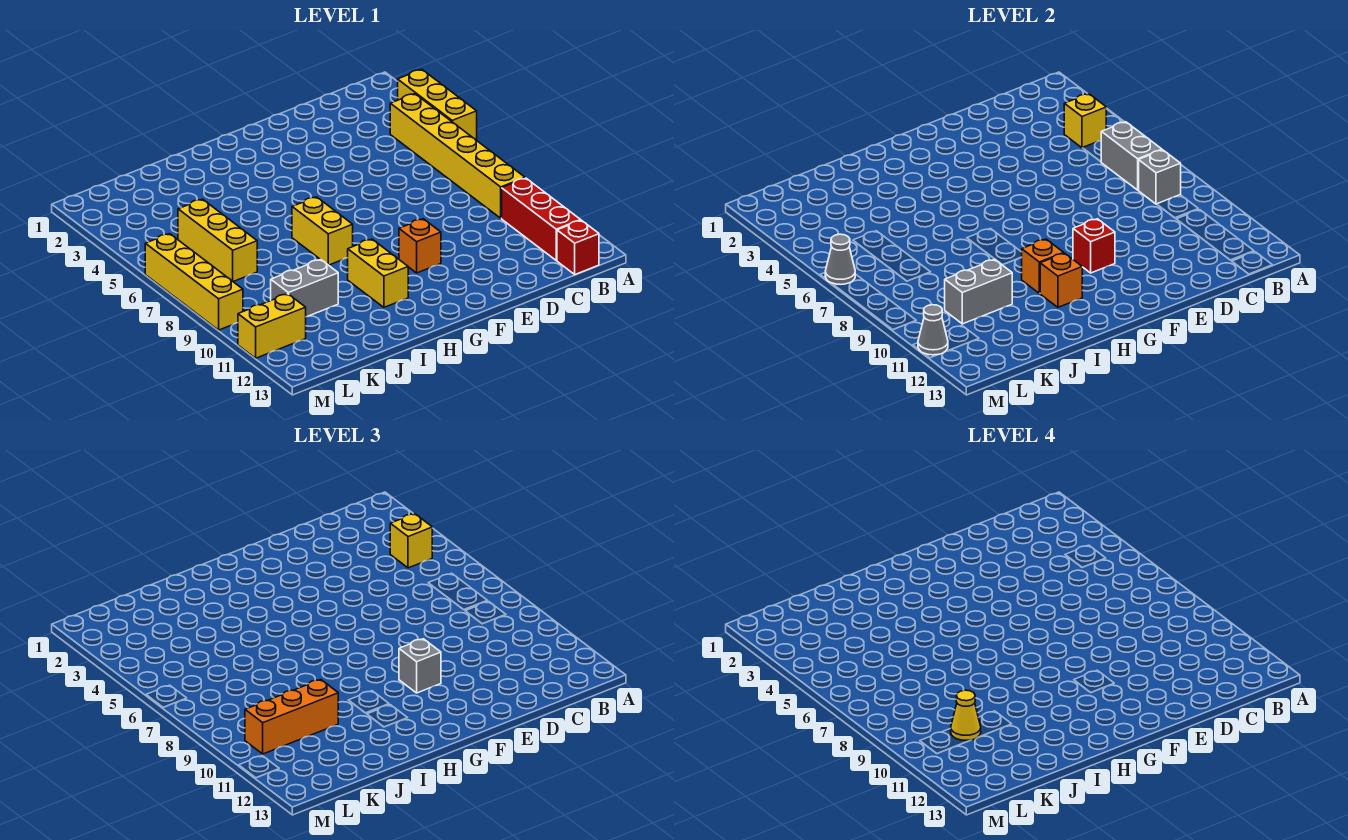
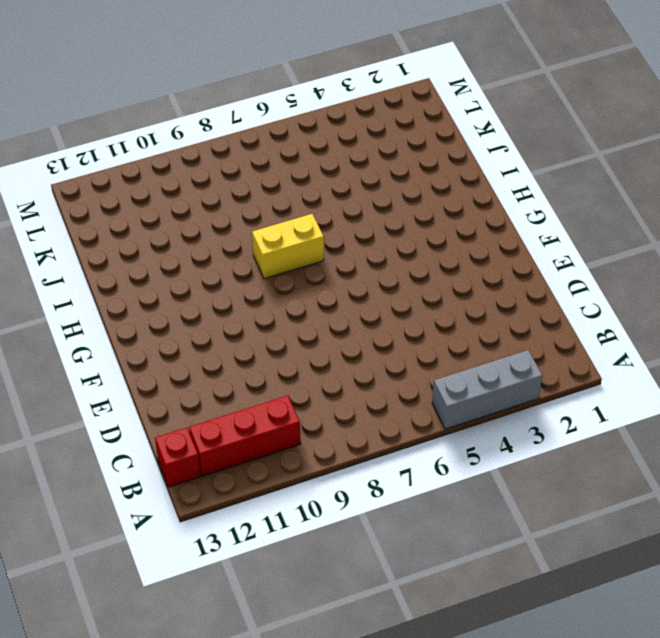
grey 1x3 brick [432,350,542,429] -> yellow 1x3 brick [398,70,477,140]
none -> yellow 1x6 brick [390,94,525,218]
none -> orange 1x1 brick [399,219,441,273]
none -> yellow 1x2 brick [348,239,408,307]

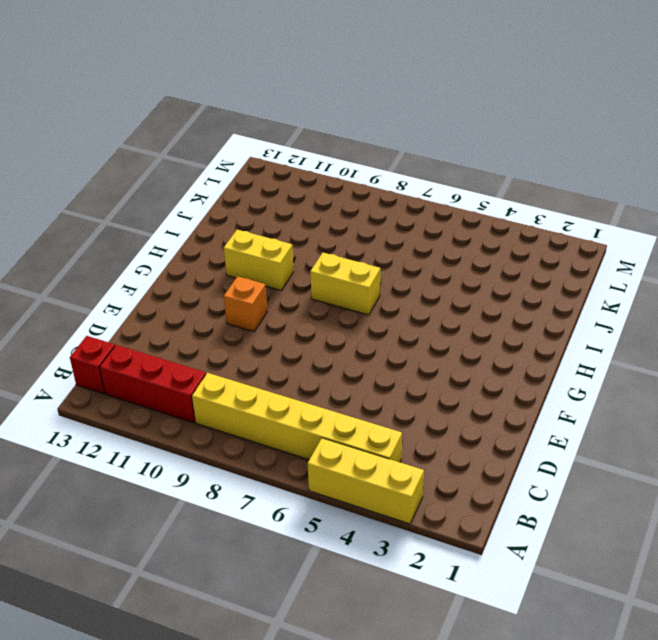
none -> grey 1x2 brick [271,259,338,317]
none -> yellow 1x3 brick [178,199,257,282]
none -> yellow 1x2 brick [238,294,306,358]

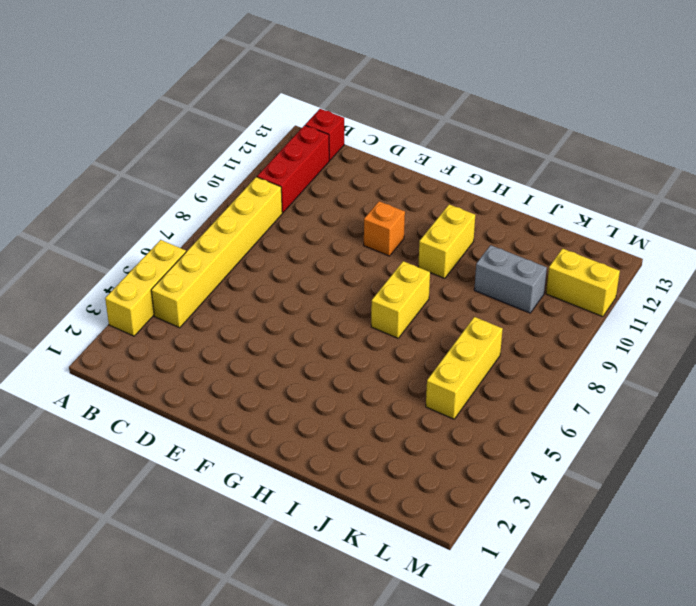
none -> yellow 1x4 brick [145,234,243,330]
none -> yellow 1x1 brick [1064,94,1106,148]
none -> grey 1x2 brick [1101,122,1162,190]

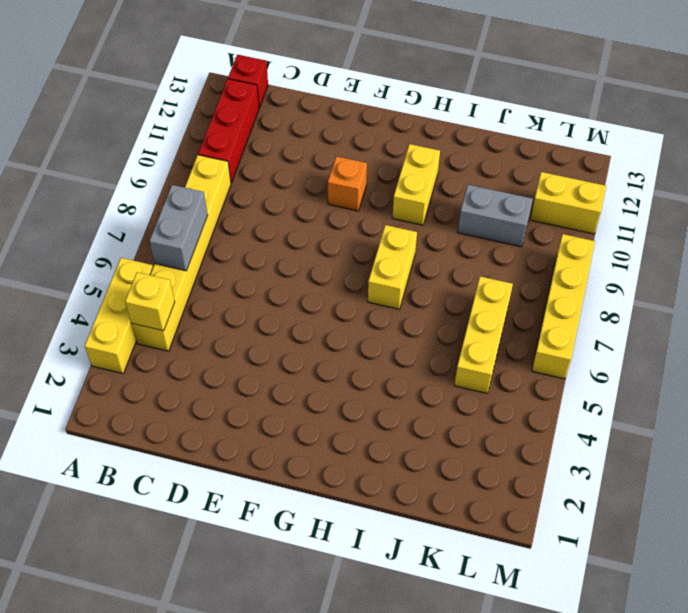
none -> grey 1x1 brick [1139,150,1181,204]
none -> red 1x1 brick [1073,219,1115,273]
none -> orange 1x1 brick [1021,239,1064,293]

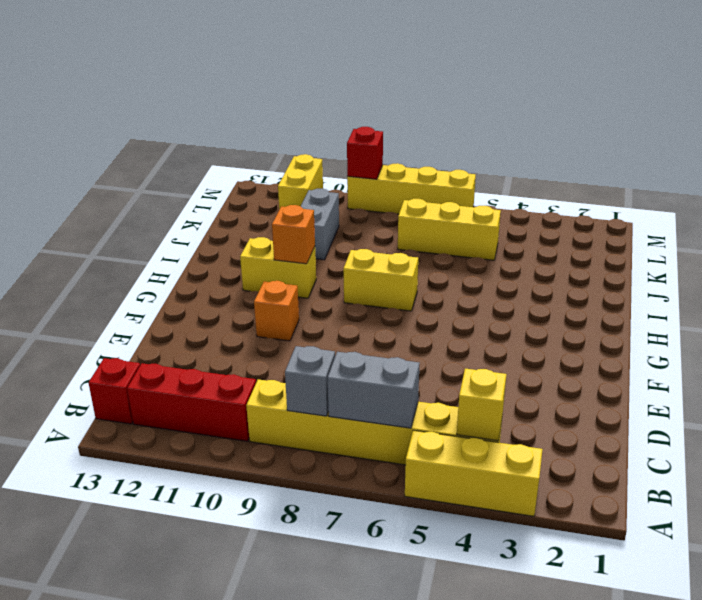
red 1x1 brick [347,127,383,179] -> red 1x1 brick moved to [1073,219,1115,273]
none -> orange 1x1 brick [1040,253,1082,307]
none -> grey 1x2 brick [945,260,1012,324]
none -> grey 1x1 cone [825,234,855,285]

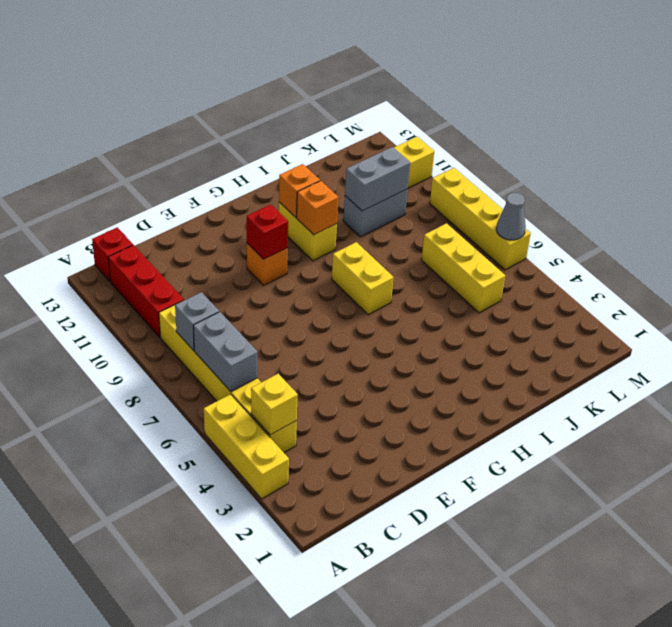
none -> grey 1x1 cone [918,305,948,355]
none -> yellow 1x1 brick [390,514,432,568]
none -> grey 1x1 brick [399,639,441,693]

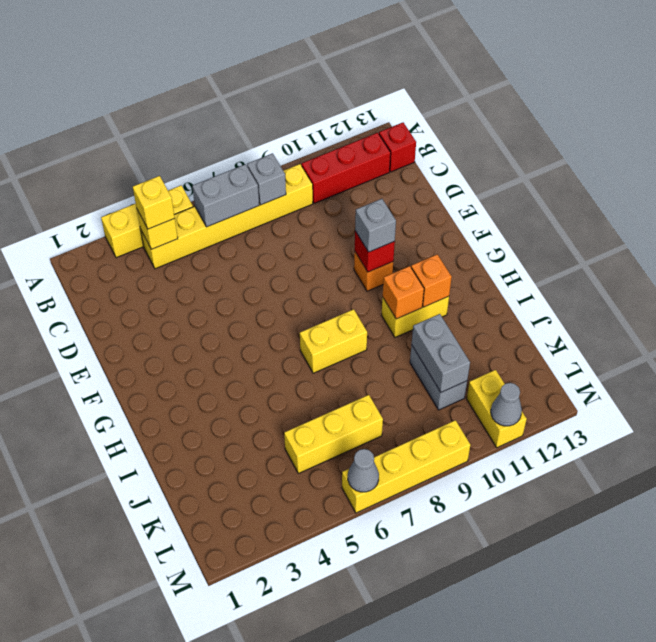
none -> orange 1x3 brick [245,680,338,754]
none -> yellow 1x1 cone [951,690,981,740]

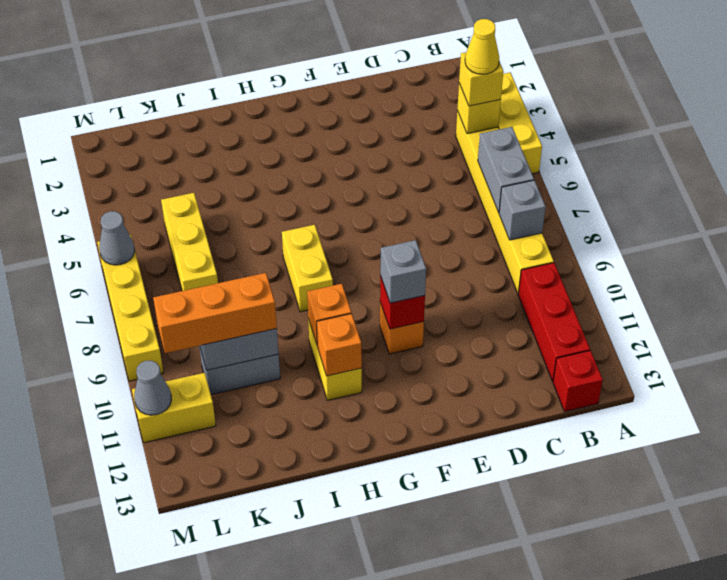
yellow 1x1 cone [465,19,499,74] -> yellow 1x1 cone moved to [951,690,981,740]

